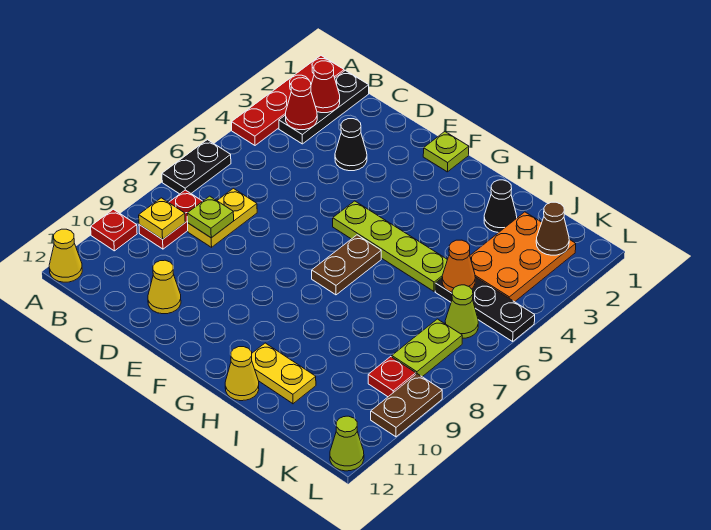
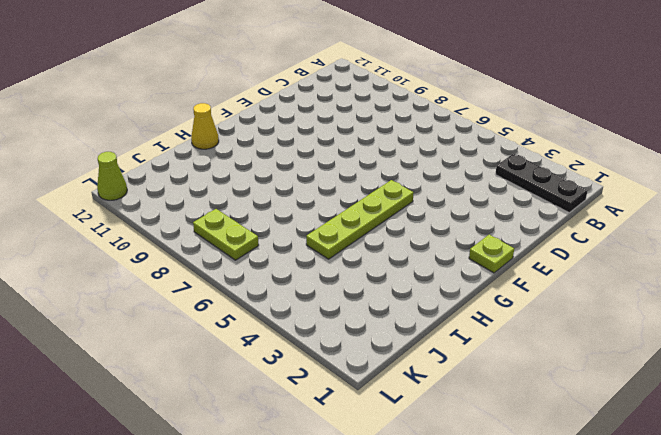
none -> red 1x4 plate [232,56,344,145]
none -> black 1x2 plate [162,140,231,194]
none -> red 1x1 plate [91,209,137,251]

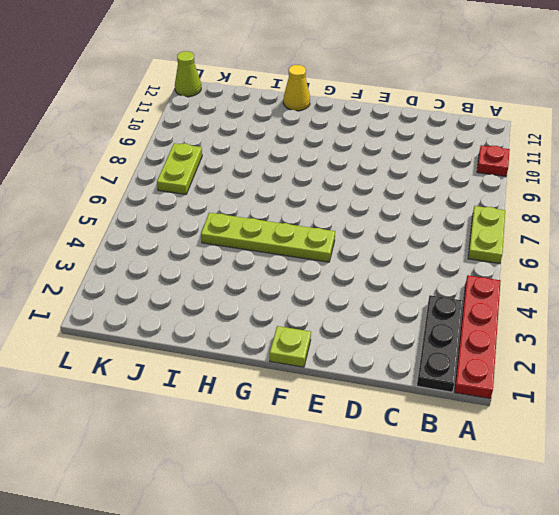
lime 1x2 plate [468,206,505,264] -> black 1x2 plate [162,140,231,194]
none -> yellow 1x1 cone [49,229,82,282]
none -> red 1x2 plate [139,190,203,249]
none -> yellow 1x2 plate [188,188,257,247]

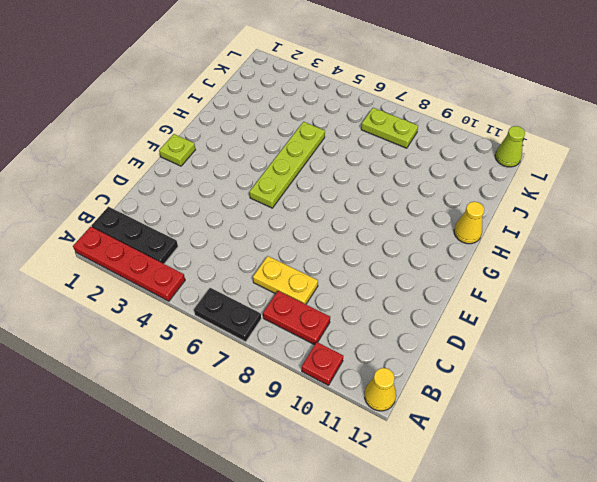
none -> black 1x1 cone [335,119,367,171]
none -> yellow 1x1 cone [148,260,181,314]
none -> brown 1x2 plate [312,235,381,295]

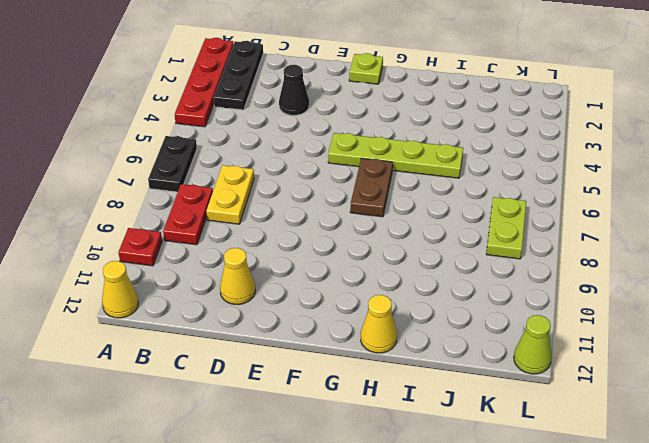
none -> yellow 1x2 plate [252,343,316,404]
none -> black 1x1 cone [484,180,517,233]
none -> orange 2x3 plate [470,212,576,302]

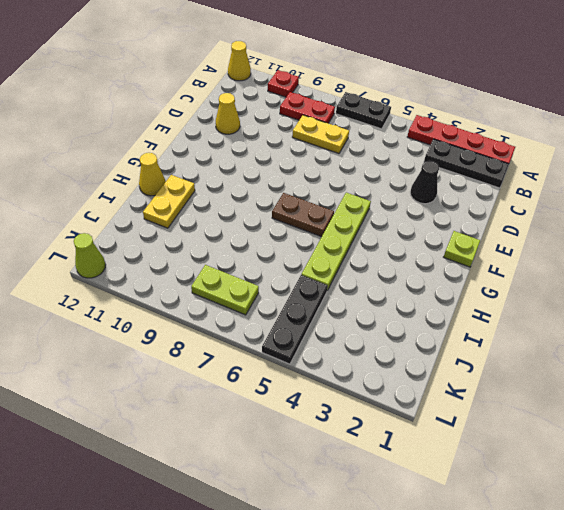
none -> black 1x1 cone [484,180,517,233]
none -> orange 2x3 plate [470,212,576,302]
none -> lime 1x1 cone [445,285,478,338]

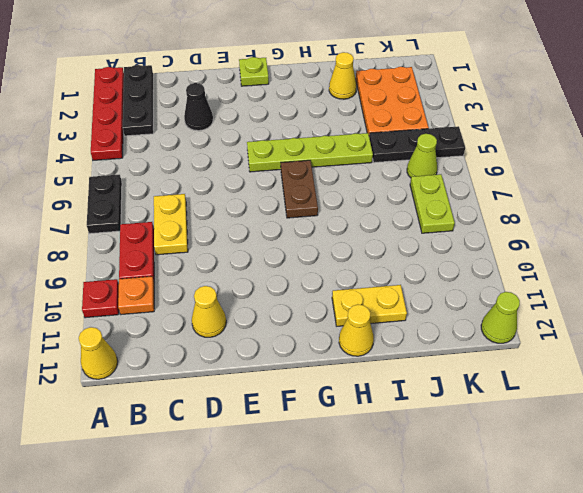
orange 1x1 plate [118,276,154,315] -> none
yellow 1x1 cone [329,52,357,99] -> black 1x1 cone [484,180,517,233]
none -> red 1x1 plate [368,357,416,397]
none -> brown 1x2 plate [371,374,442,437]
none -> red 1x1 cone [311,61,340,113]

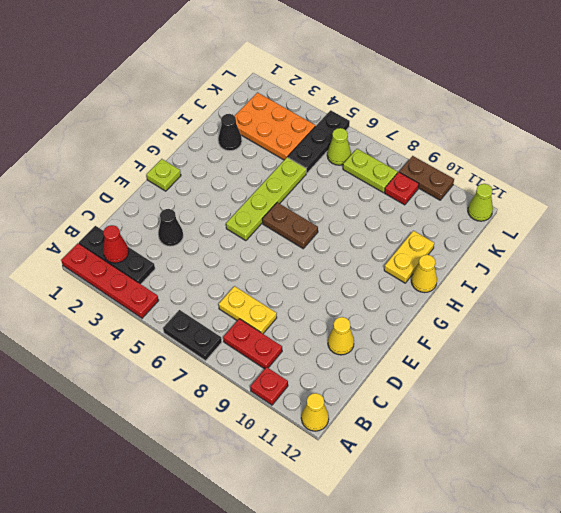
none -> red 1x1 cone [286,78,317,130]
none -> yellow 1x1 plate [139,198,185,240]
none -> lime 1x1 plate [187,196,234,238]

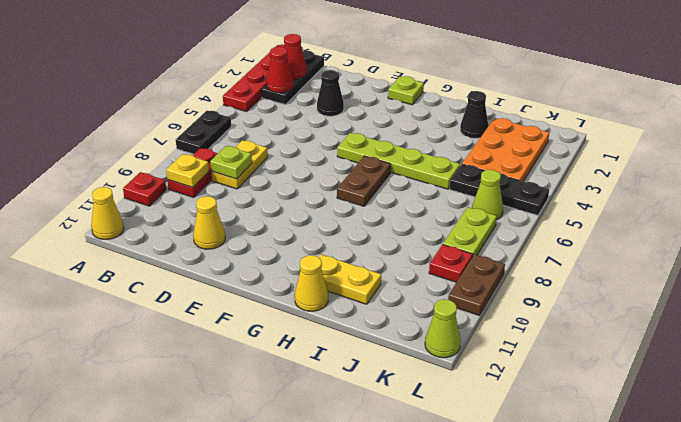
none -> orange 1x1 cone [442,240,475,292]
none -> brown 1x1 cone [536,202,569,255]

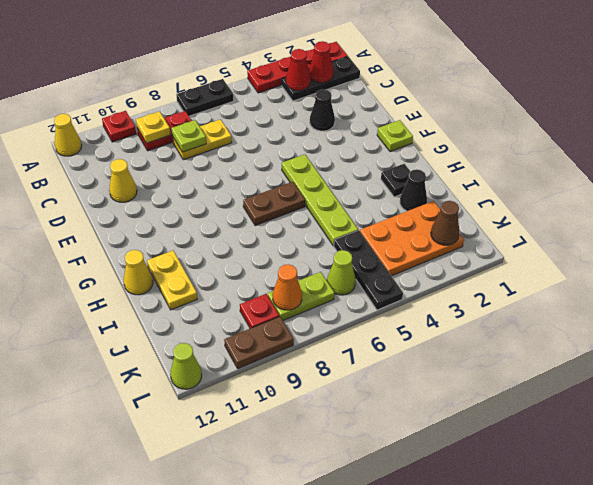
black 1x1 plate [381,164,410,197] -> none
orange 1x1 cone [273,264,302,310] -> orange 1x1 cone moved to [442,240,475,292]

